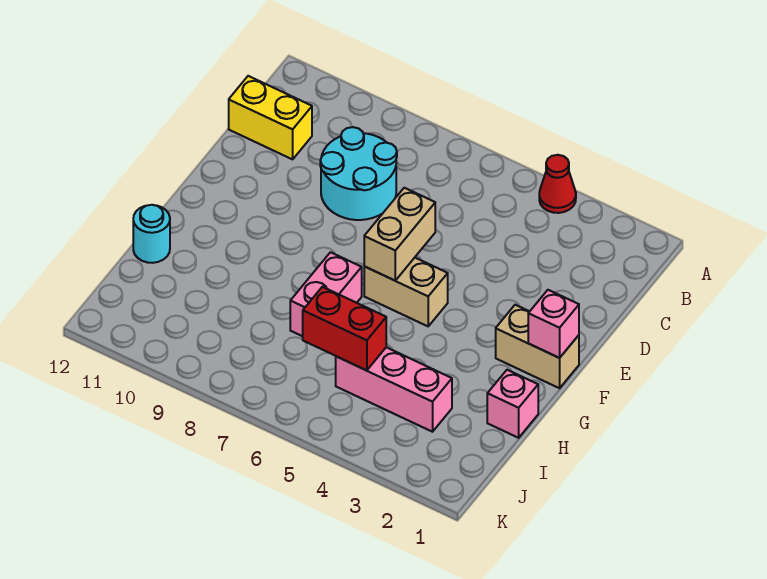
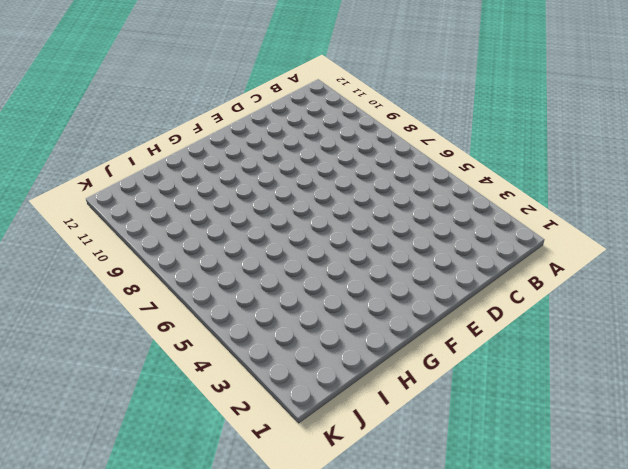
none -> red 1x1 cone [539,155,576,213]
none -> cyan 2x2 round brick [320,127,397,220]
none -> yellow 1x2 brick [229,76,312,159]

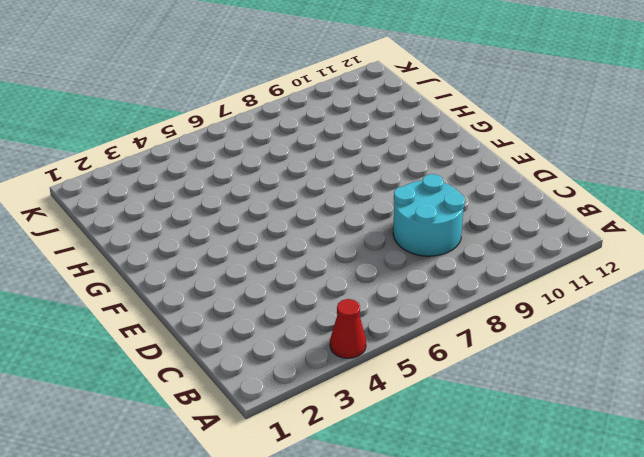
none -> yellow 1x2 brick [229,76,312,159]
none -> tan 1x2 brick [496,305,579,388]
none -> tan 1x2 brick [364,258,448,326]

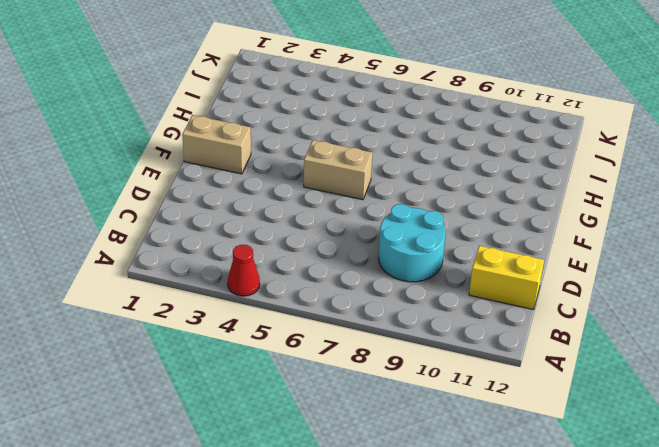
none -> pink 1x2 brick [290,252,362,336]
none -> pink 1x1 brick [487,370,538,438]
none -> cyan 1x1 round brick [133,205,170,263]

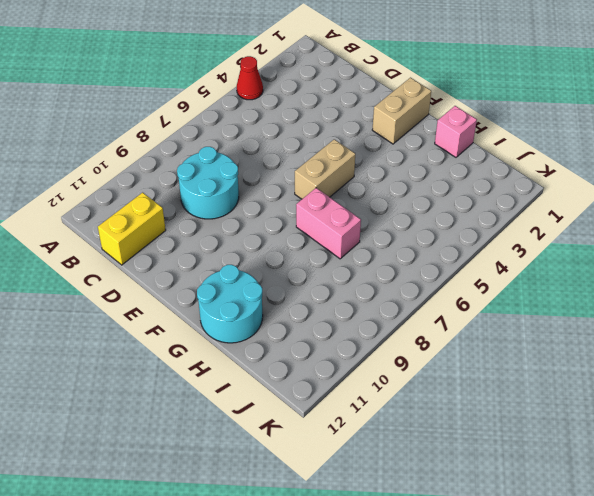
cyan 2x2 round brick [197,265,263,343] -> cyan 1x1 round brick [133,205,170,263]
none -> pink 1x3 brick [336,347,452,432]
none -> tan 1x2 brick [364,188,435,280]
none -> pink 1x1 brick [528,290,579,358]

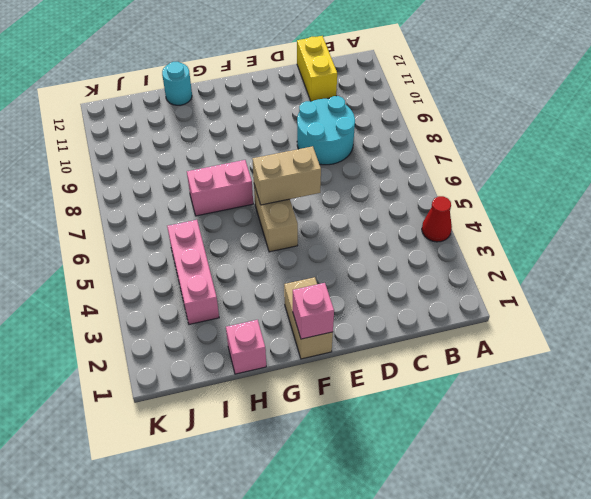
none -> red 1x2 brick [303,287,386,371]

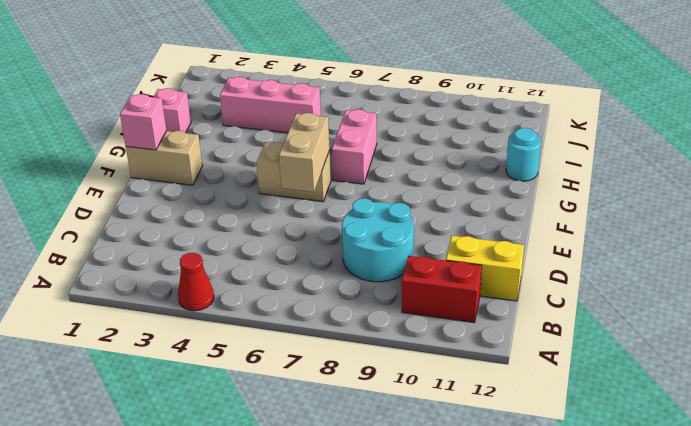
red 1x2 brick [402,256,482,323] -> red 1x2 brick moved to [303,287,386,371]

